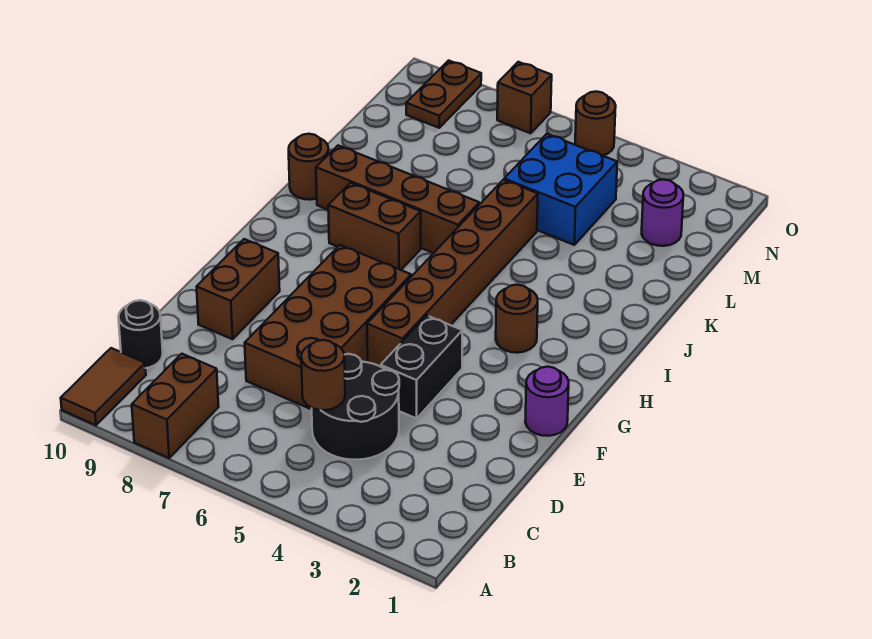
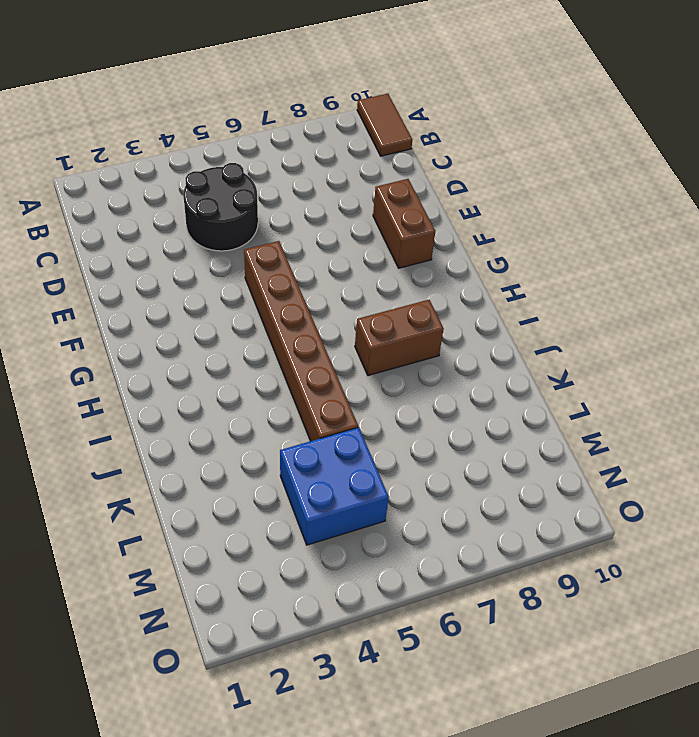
none -> brown 1x2 brick [132,354,219,458]
none -> black 1x1 round brick [119,300,163,368]
none -> brown 2x4 brick [245,245,411,409]

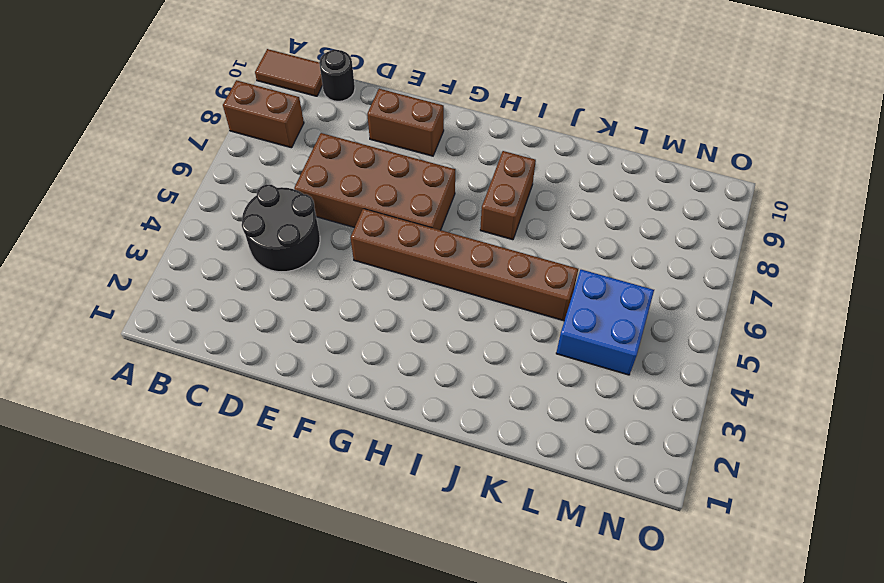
none -> black 1x2 brick [381,316,462,418]
none -> purple 1x1 round brick [525,367,569,436]
none -> brown 1x1 round brick [496,285,538,353]

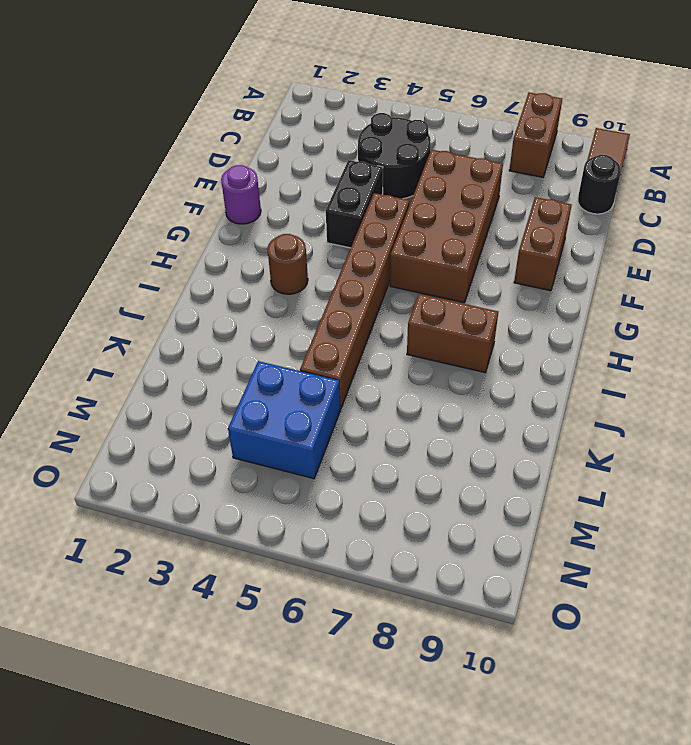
none -> brown 1x4 brick [316,146,479,253]
none -> brown 1x1 round brick [289,134,329,200]
none -> purple 1x1 round brick [642,180,683,246]

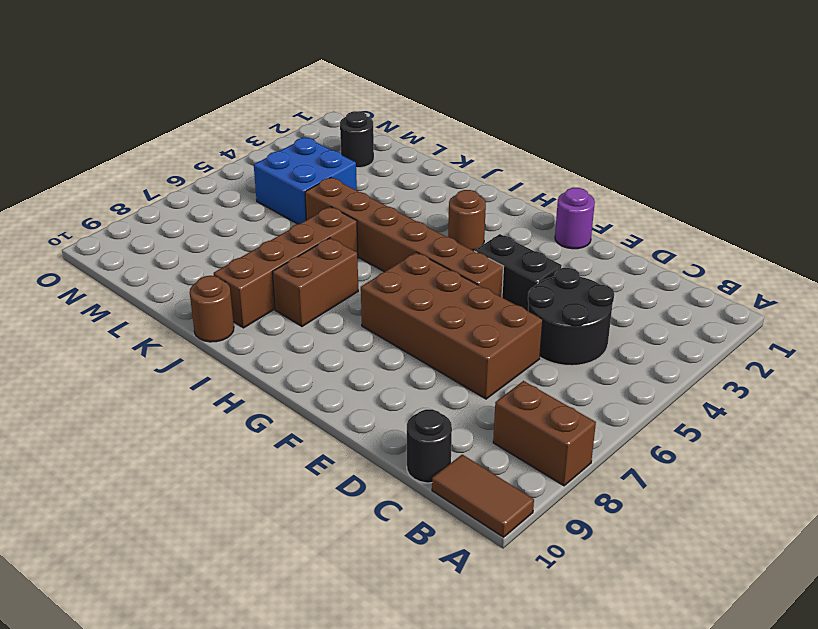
black 1x1 round brick [340,111,374,168] -> purple 1x1 round brick [642,180,683,246]
none -> brown 1x2 brick [197,239,280,339]
none -> brown 1x2 plate [406,61,481,128]
none -> brown 1x1 round brick [575,92,616,156]

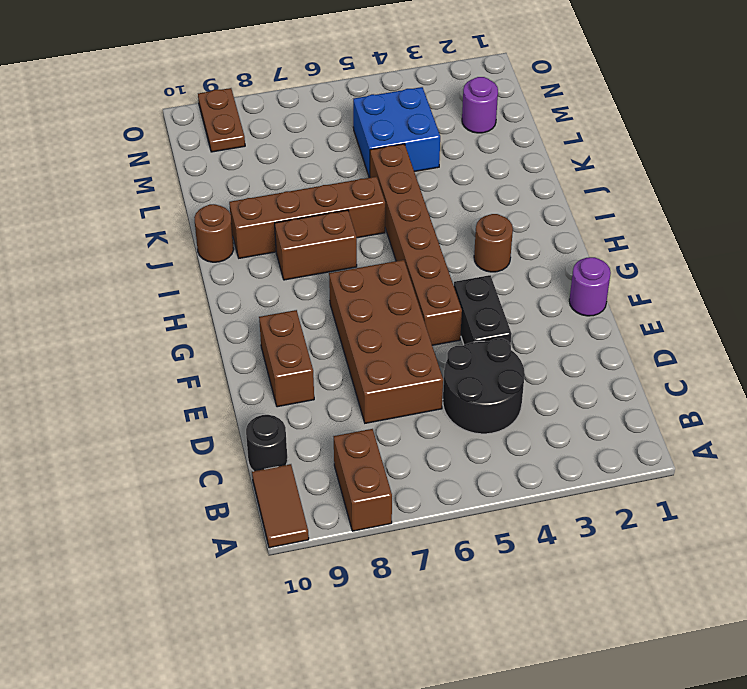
none -> brown 1x1 round brick [575,92,616,156]
none -> brown 1x1 brick [497,62,552,133]
none -> brown 1x1 round brick [301,340,345,410]

